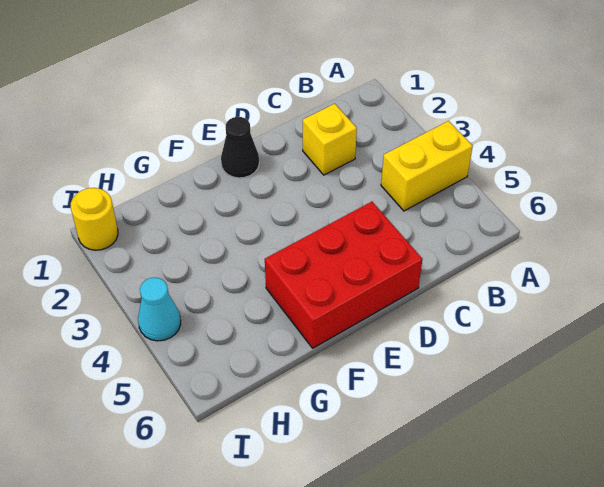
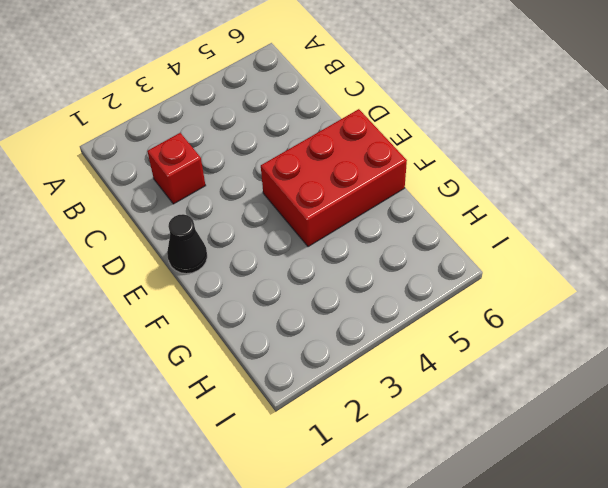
red 1x1 brick [147,133,206,204] -> yellow 1x1 brick [303,104,357,175]
red 2x3 brick [261,109,407,247] -> red 2x3 brick turned to [265,202,422,348]
none -> yellow 1x2 brick [381,121,473,211]
none -> yellow 1x1 round brick [71,188,118,250]

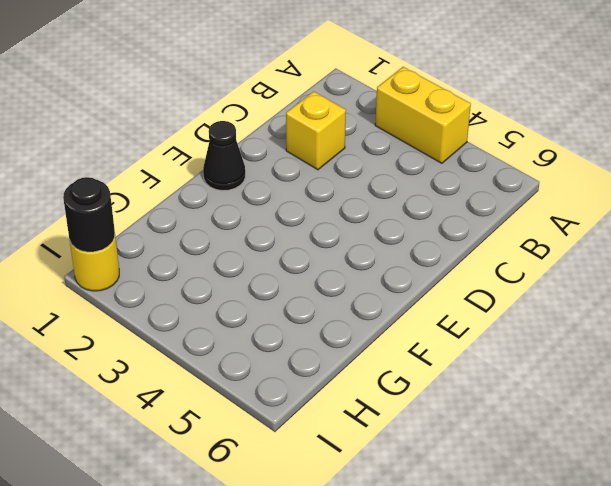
yellow 1x2 brick [375,67,471,163] -> yellow 1x2 brick turned to [381,121,473,211]
black 1x1 round brick [63,177,115,252] -> none
none -> red 2x3 brick [265,202,422,348]
none -> cyan 1x1 cone [138,278,181,341]

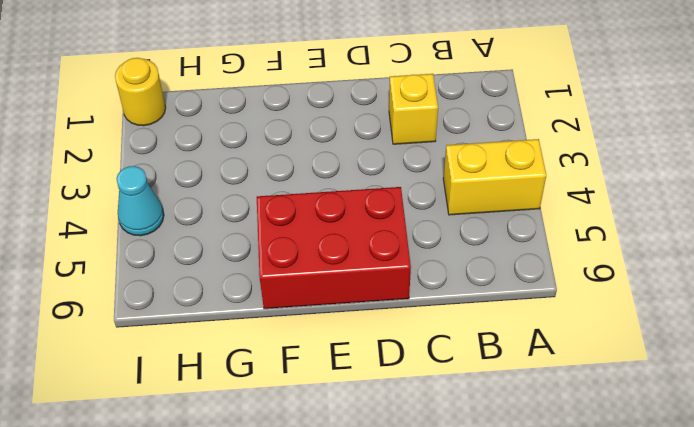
none -> black 1x1 cone [221,117,259,178]

